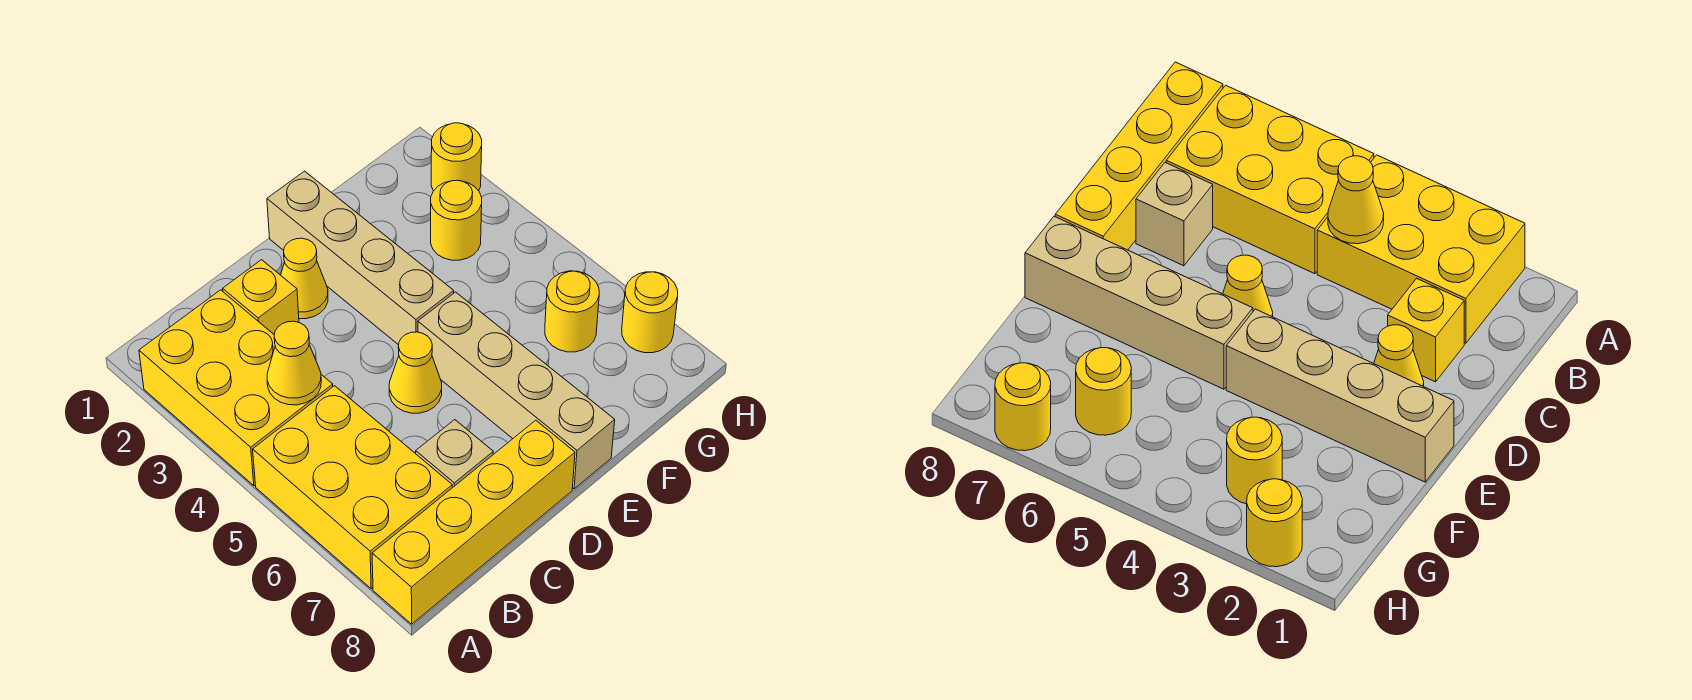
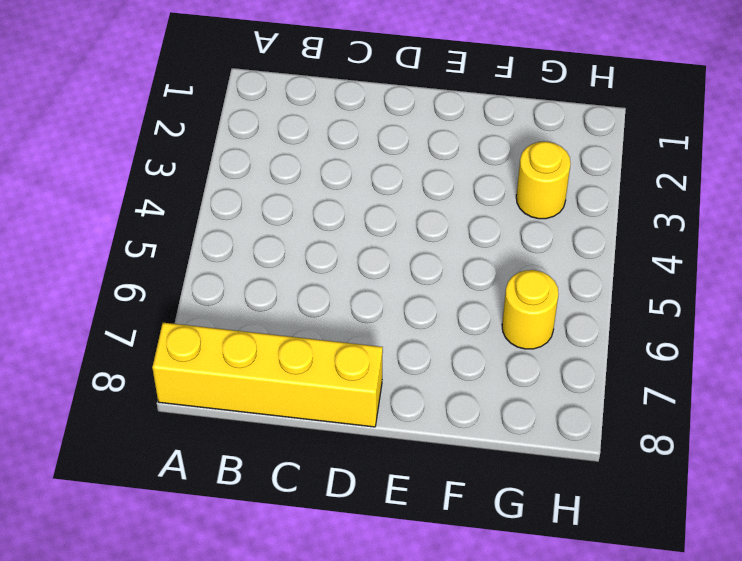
none -> yellow 2x3 brick [139,290,333,486]
none -> yellow 2x3 brick [253,386,452,589]
none -> yellow 1x1 brick [223,260,299,335]

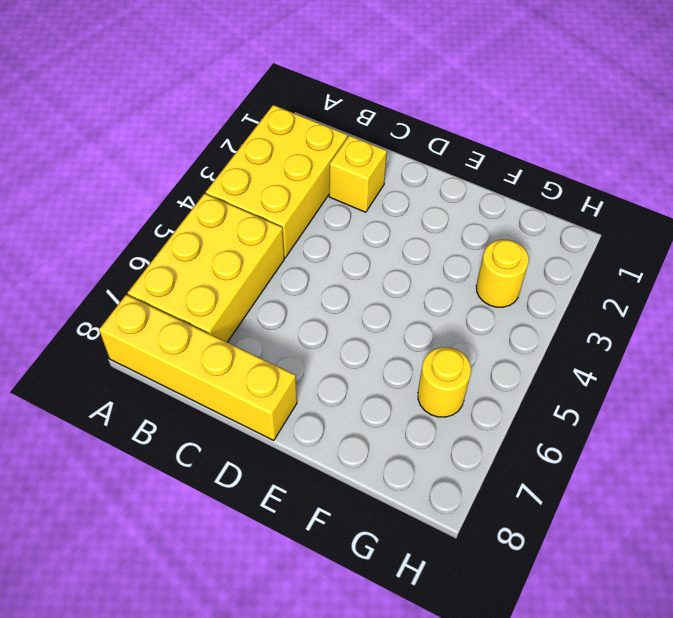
none -> tan 1x1 brick [416,420,493,488]
none -> yellow 1x1 cone [281,238,328,319]
none -> yellow 1x1 cone [389,332,442,413]

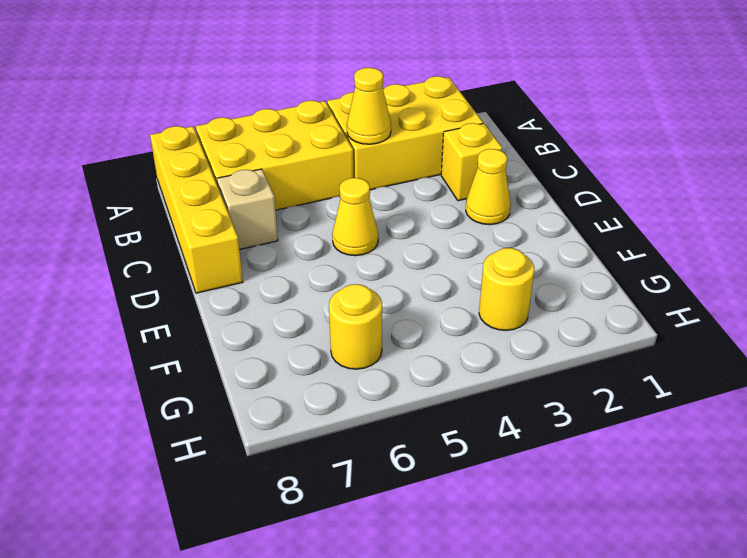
none -> tan 1x4 brick [267,171,454,345]
none -> tan 1x4 brick [418,292,615,489]
none -> yellow 1x1 round brick [431,123,482,191]

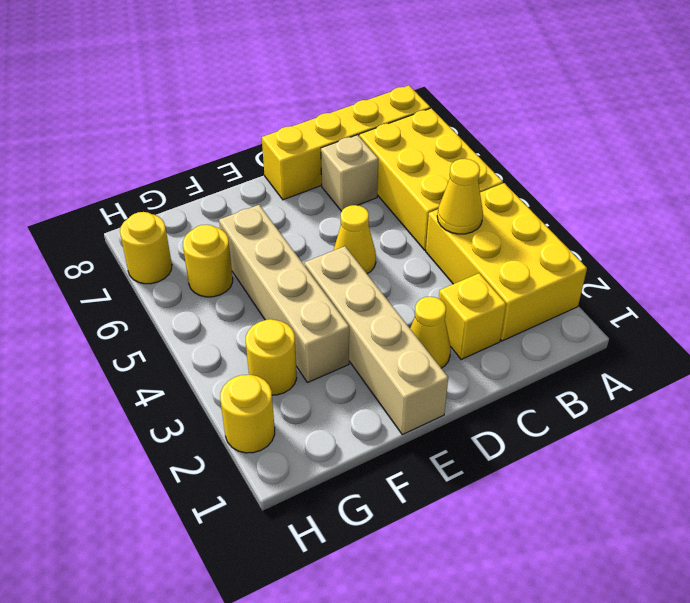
tan 1x4 brick [219,205,349,383] -> tan 1x4 brick moved to [418,292,615,489]

